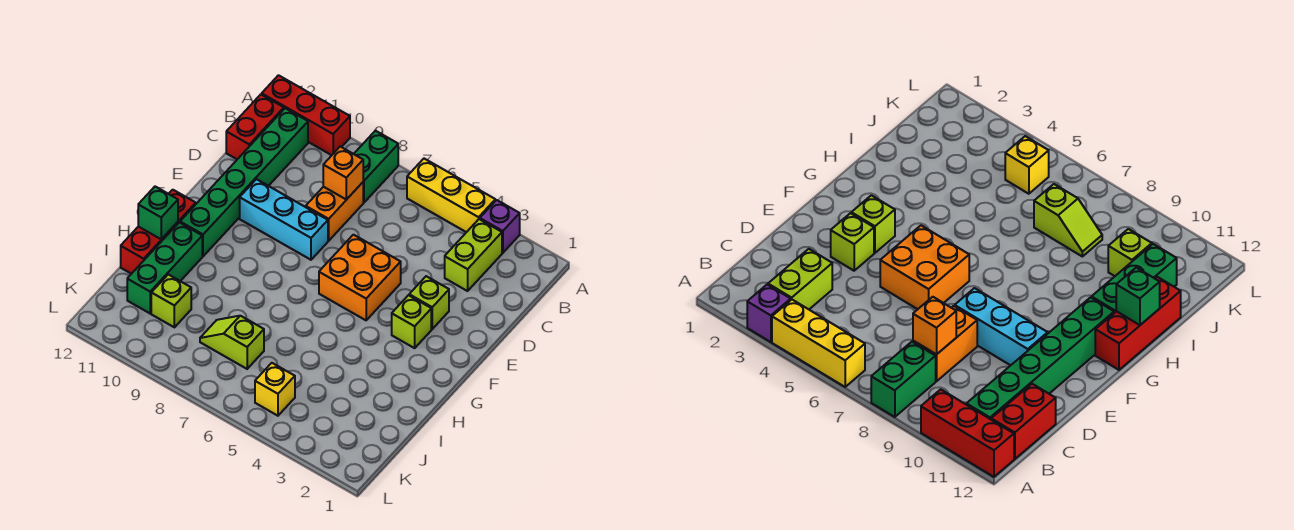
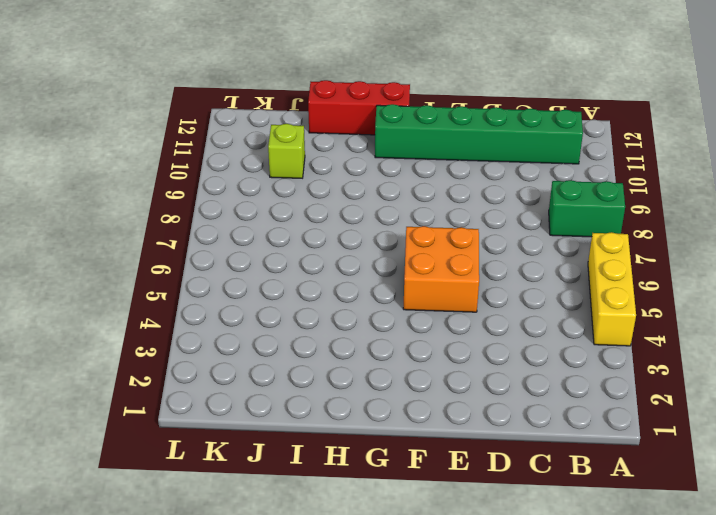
none -> purple 1x1 brick [480,200,520,253]
none -> red 1x3 brick [262,75,350,155]
none -> lime 1x2 brick [445,219,502,291]

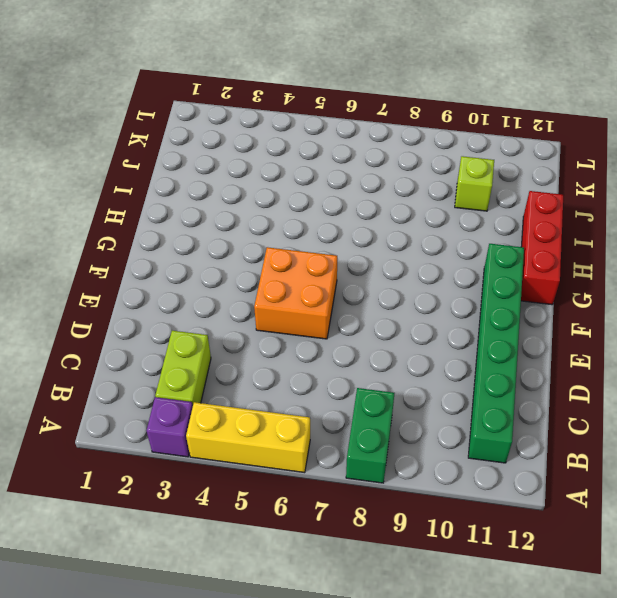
none -> red 1x3 brick [262,75,350,155]
none -> red 1x2 brick [226,94,284,159]
none -> orange 1x2 brick [306,182,363,241]

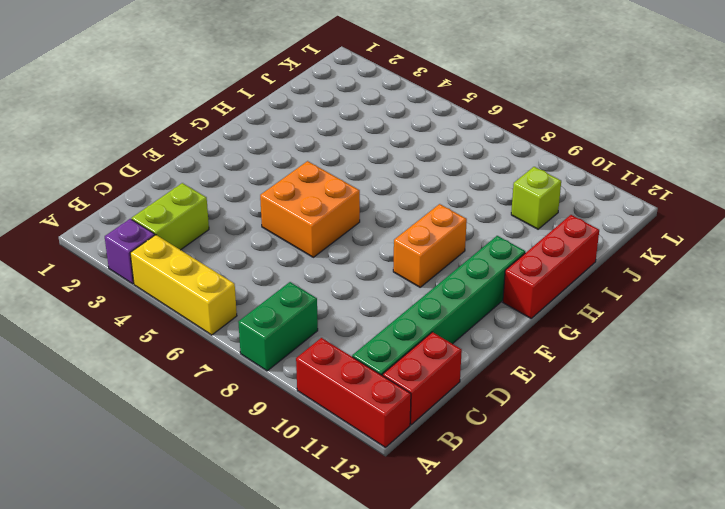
orange 1x2 brick [393,204,467,287] -> orange 1x2 brick moved to [306,182,363,241]
none -> lime 1x1 brick [409,276,449,329]
none -> cyan 1x3 brick [240,179,328,260]
none -> lime 1x1 brick [392,295,431,348]

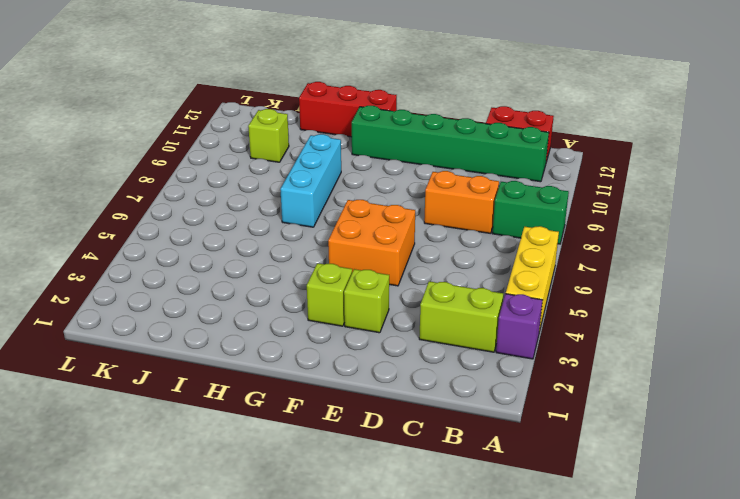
cyan 1x3 brick [280,134,341,227] -> cyan 1x3 brick moved to [240,179,328,260]
none -> red 1x3 brick [262,75,350,155]
none -> green 1x3 brick [127,222,202,313]
none -> lime 1x2 slope [200,316,264,369]

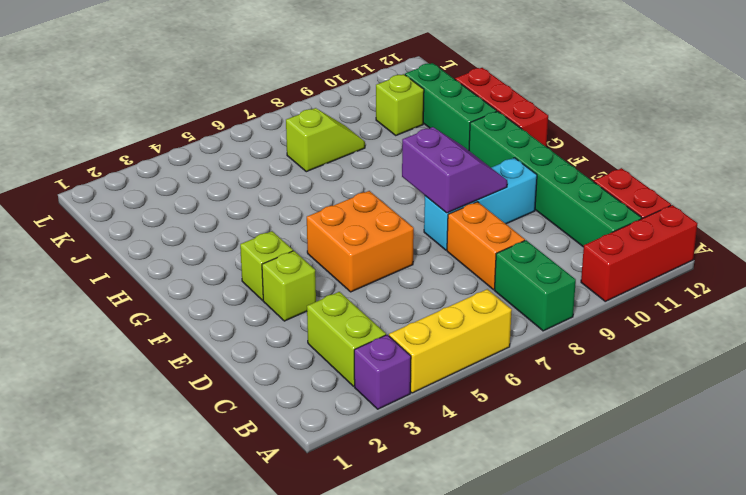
purple 2x2 slope [402,127,507,213] -> none
none -> yellow 1x1 brick [255,363,295,416]
none -> orange 1x1 brick [323,147,363,200]
none -> green 1x1 brick [138,187,178,239]

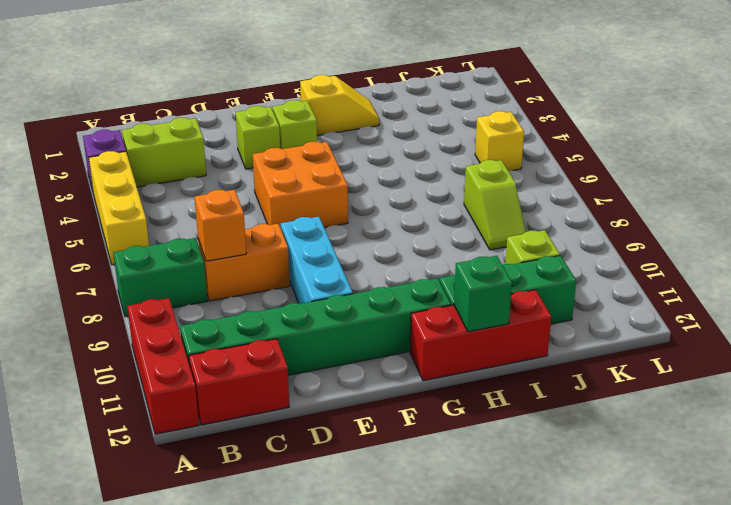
yellow 1x2 slope [300,75,379,136] -> none

